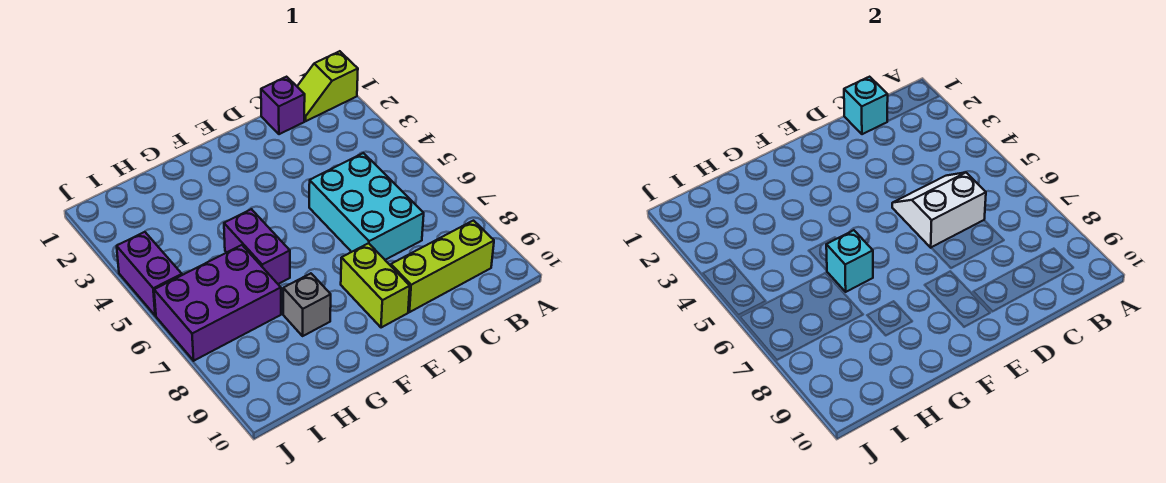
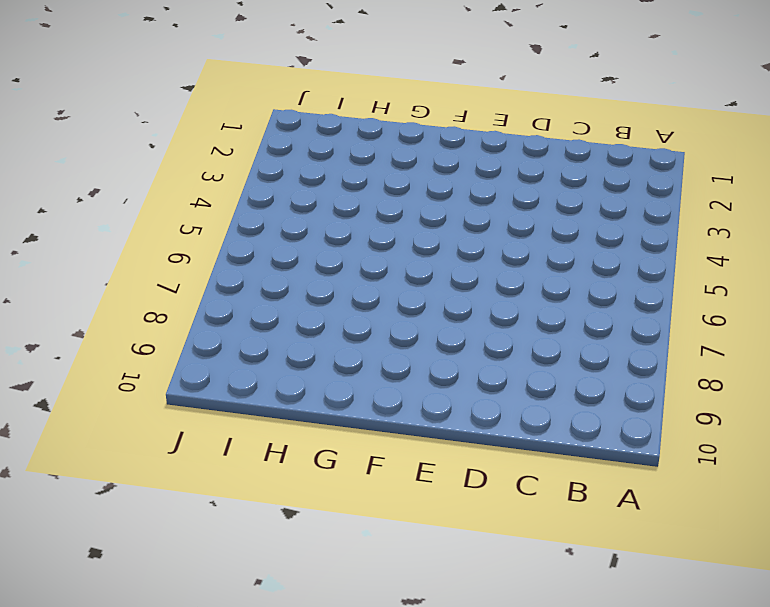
none -> lime 1x2 slope [297,51,358,121]
none -> lime 1x3 brick [391,221,494,312]
none -> purple 1x1 brick [261,77,305,134]

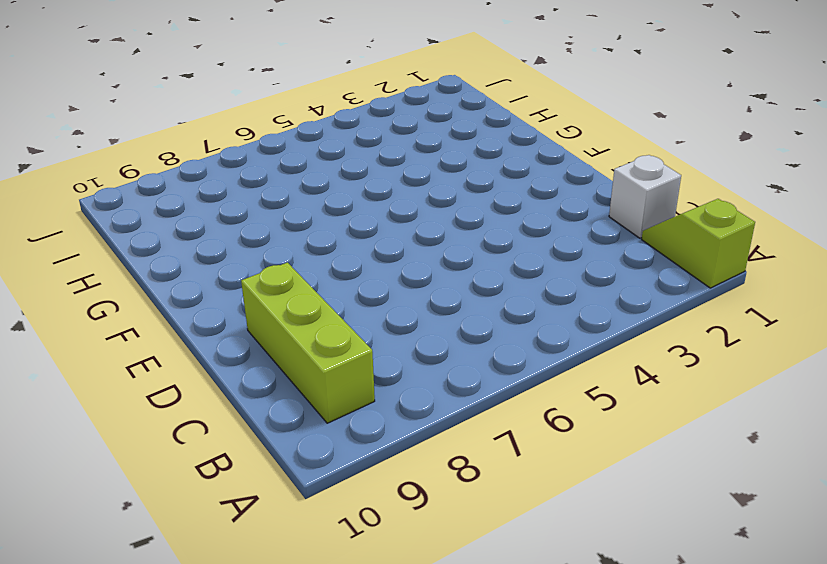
white 1x1 brick [609,155,681,238] -> purple 1x1 brick [261,77,305,134]
none -> cyan 2x3 brick [309,153,424,260]
none -> lime 1x2 brick [341,243,410,328]
none -> purple 1x2 brick [224,209,290,284]

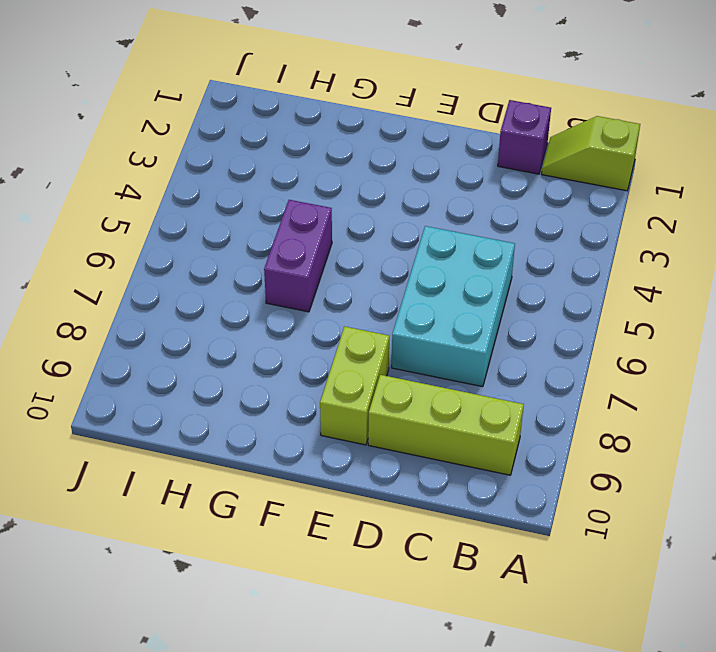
none -> grey 1x1 brick [283,273,331,336]
none -> purple 2x3 brick [154,245,281,361]
none -> purple 1x2 brick [117,232,182,316]

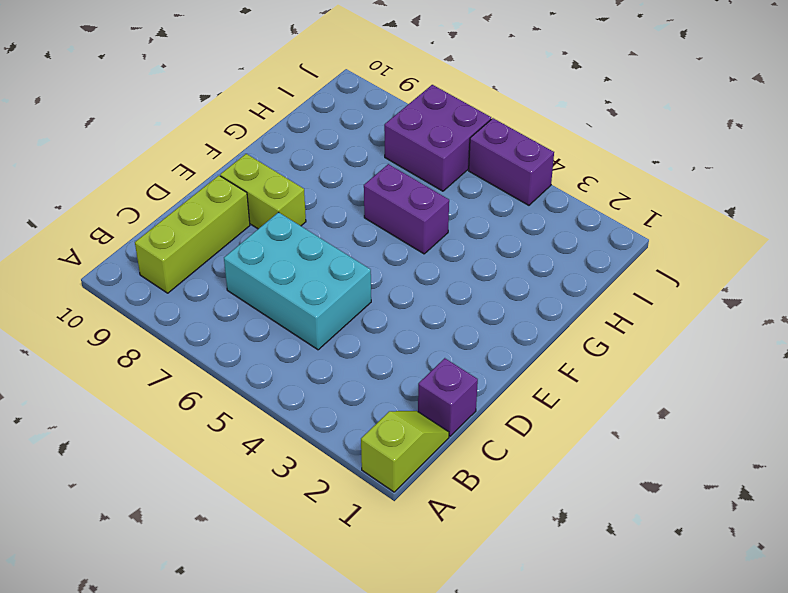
purple 2x2 brick [384,85,491,191] -> purple 2x3 brick [154,245,281,361]
none -> grey 1x1 brick [283,273,331,336]
none -> cyan 1x1 brick [844,77,888,134]
none -> white 2x2 slope [892,173,986,248]

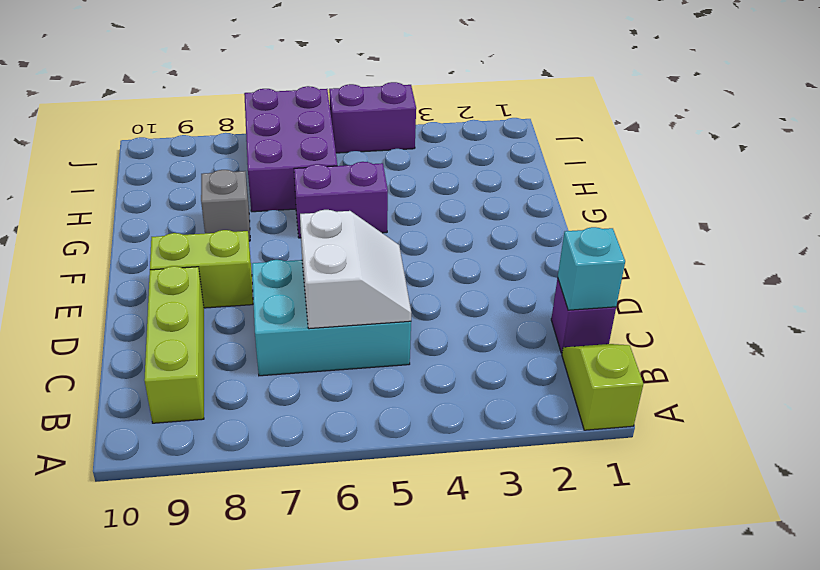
none -> cyan 1x1 brick [826,230,873,292]

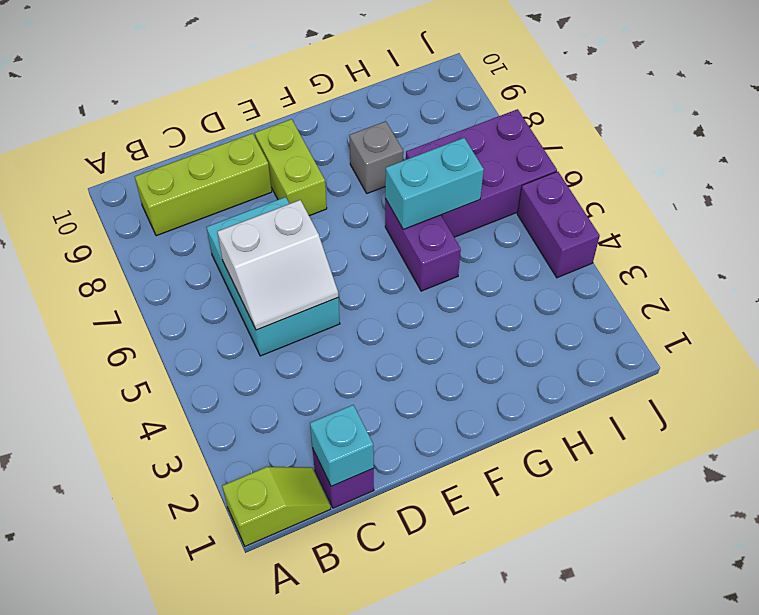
cyan 1x2 brick [385,138,484,230] -> cyan 1x1 brick [826,230,873,292]

